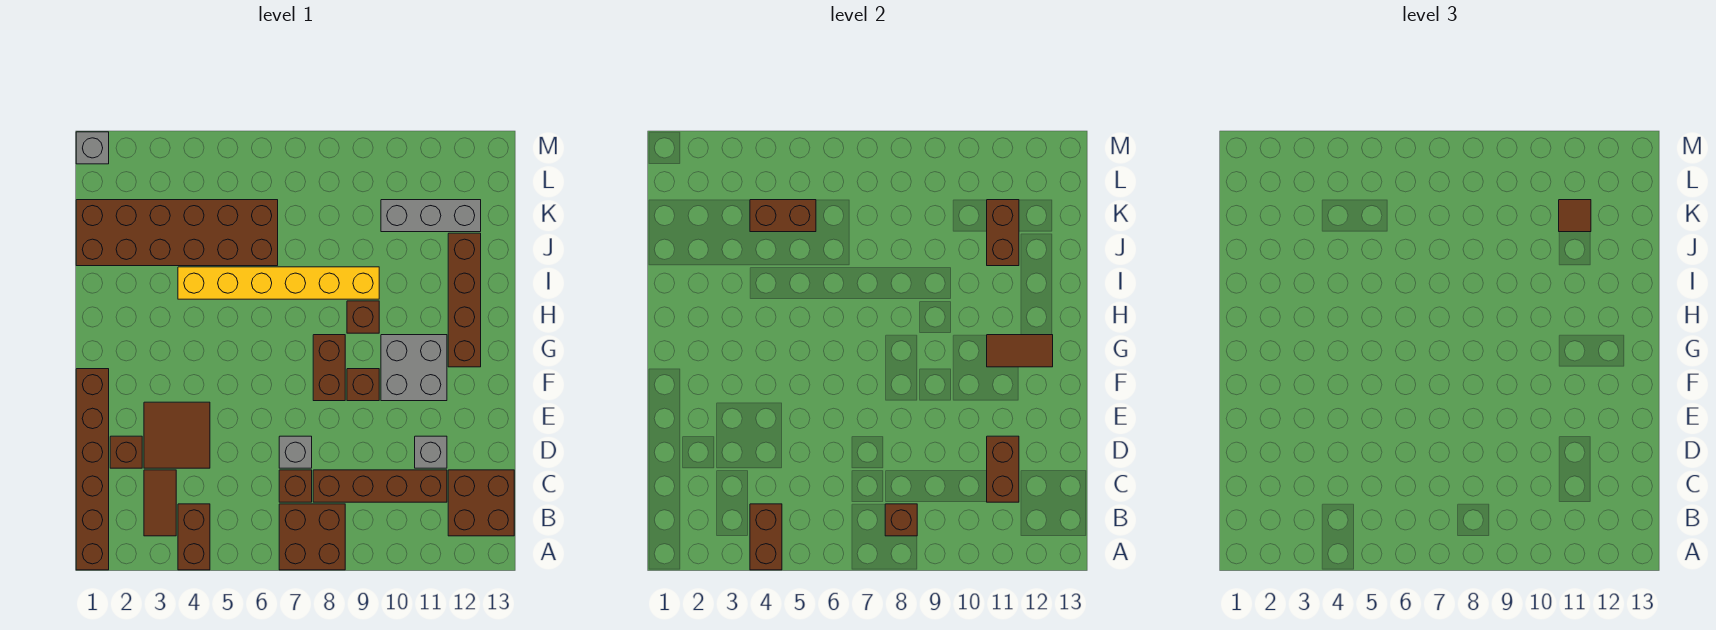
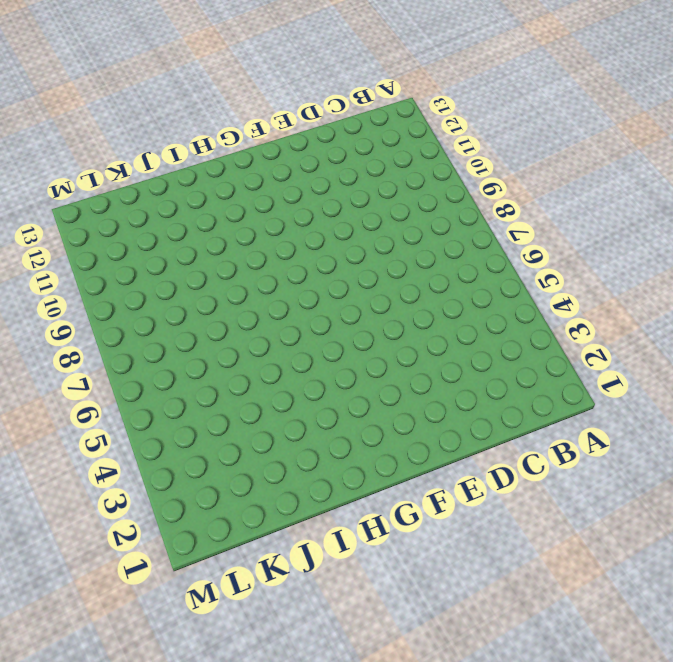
none -> brown 1x6 brick [76,369,109,570]
none -> brown 1x2 brick [178,504,210,570]
none -> brown 2x2 brick [279,504,345,570]

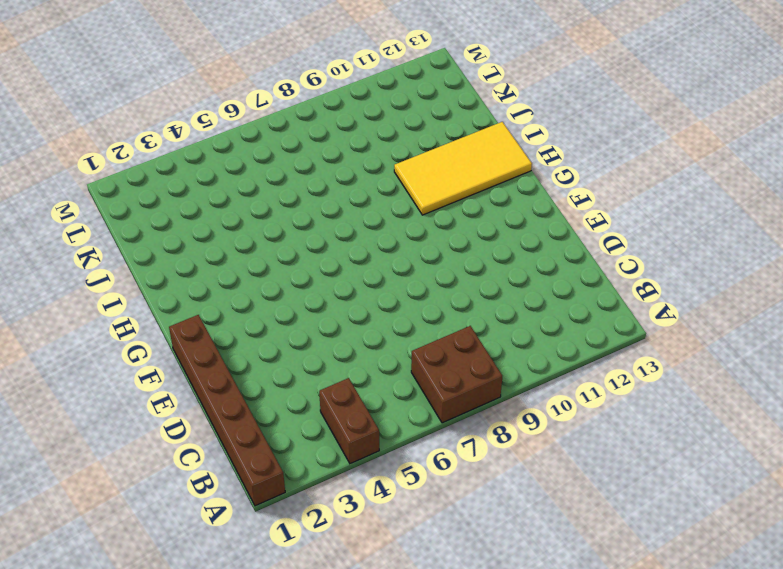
yellow 2x4 tile [394,122,532,215] -> brown 1x4 brick [448,233,481,367]
none -> brown 1x2 tile [144,470,176,536]
none -> brown 2x2 brick [448,470,514,536]
none -> brown 1x1 brick [279,470,312,502]

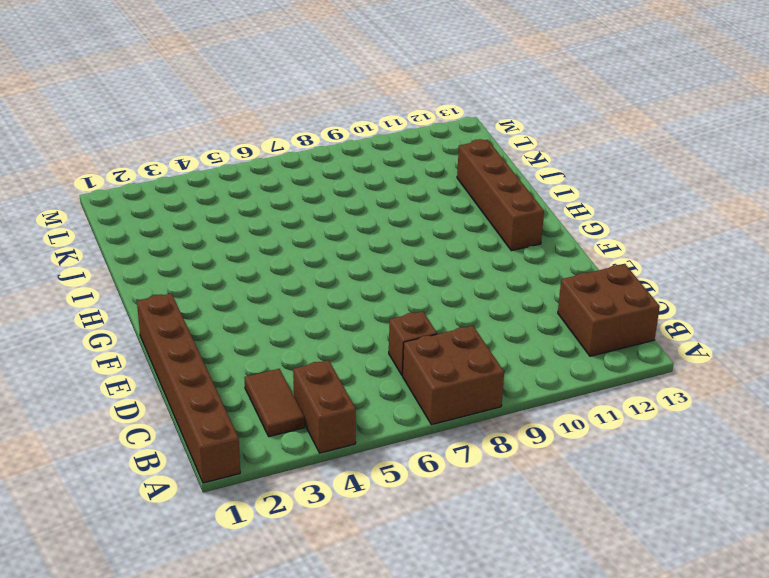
none -> brown 1x4 brick [313,470,447,502]
none -> brown 1x1 brick [110,436,142,468]
none -> brown 2x2 tile [144,402,210,468]

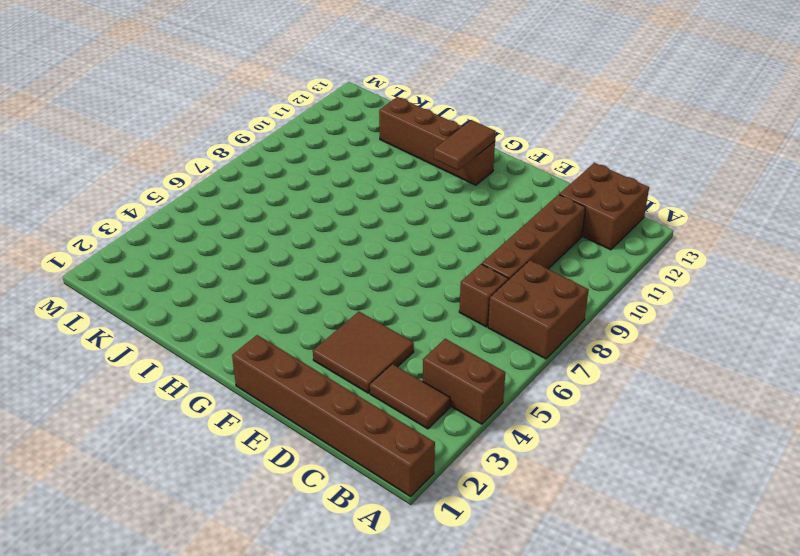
none -> brown 1x1 brick [110,436,142,468]
none -> grey 1x1 brick [279,436,312,468]
none -> grey 1x1 brick [415,436,447,468]

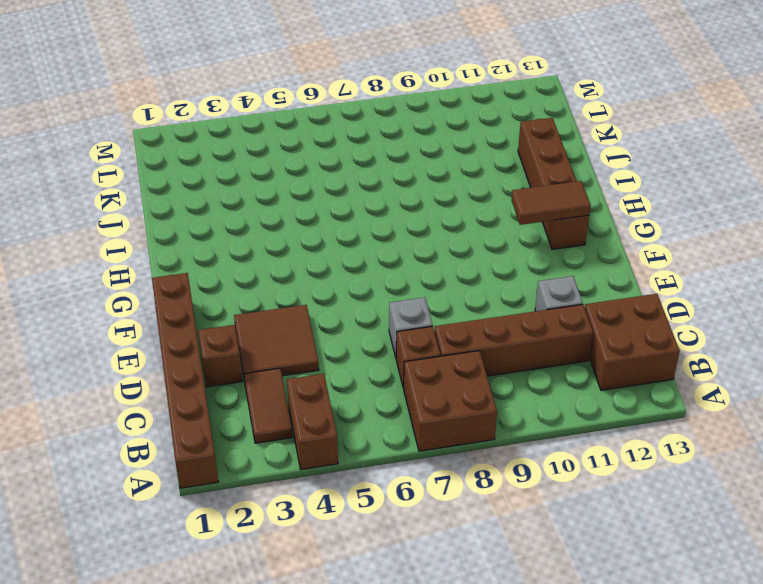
none -> brown 1x2 brick [313,335,345,401]
none -> brown 1x1 brick [347,369,379,401]
none -> grey 2x2 brick [381,335,447,401]

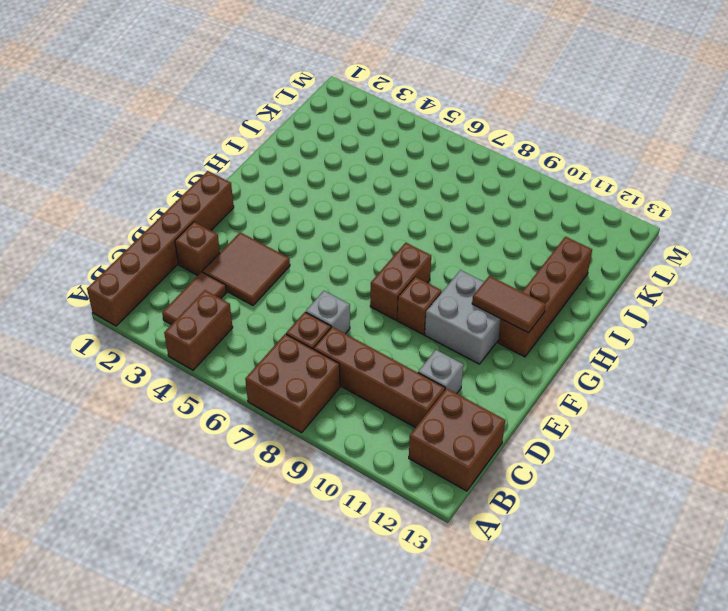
none -> brown 1x1 brick [347,301,379,333]
none -> yellow 1x6 brick [178,267,379,299]
none -> brown 2x6 brick [76,200,278,266]

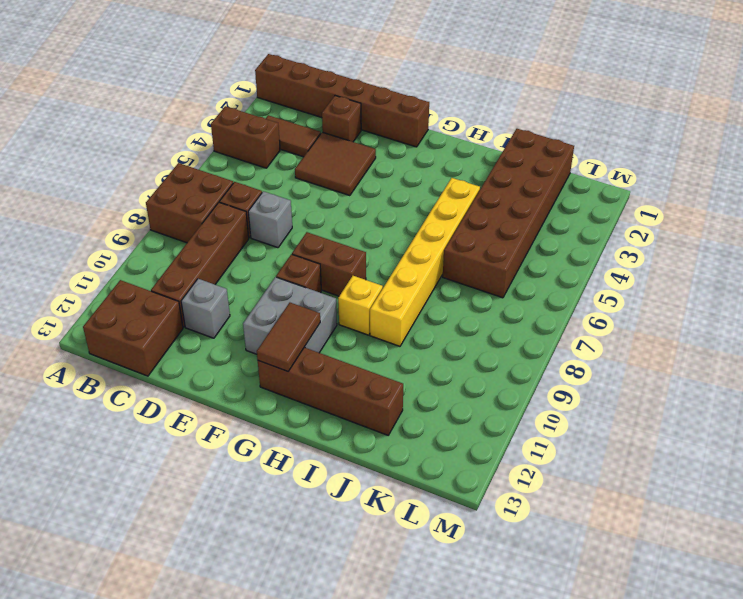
yellow 1x1 brick [338,276,383,335] -> brown 1x1 brick [347,301,379,333]
none -> grey 1x3 brick [381,200,481,232]
none -> grey 1x1 brick [76,132,109,164]
none -> brown 1x2 brick [750,504,782,570]

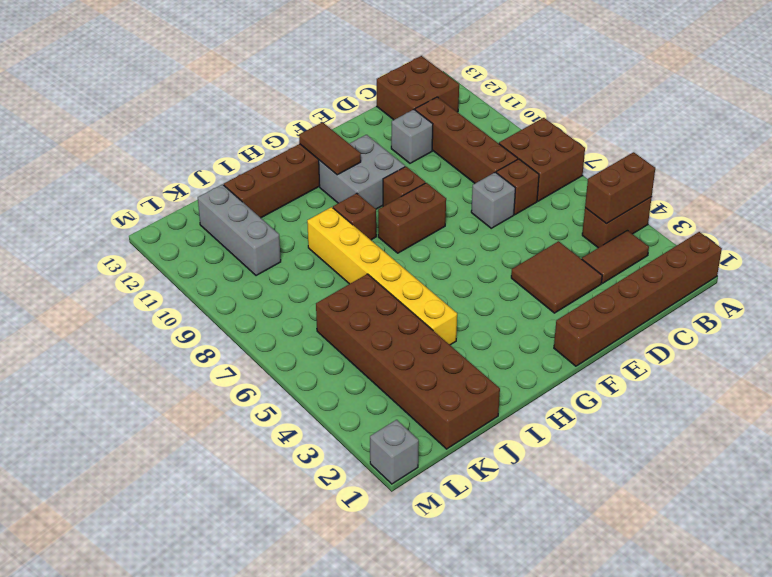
none -> brown 1x1 brick [110,436,142,468]
none -> brown 1x1 brick [885,504,917,536]
none -> brown 1x2 brick [987,436,1019,502]

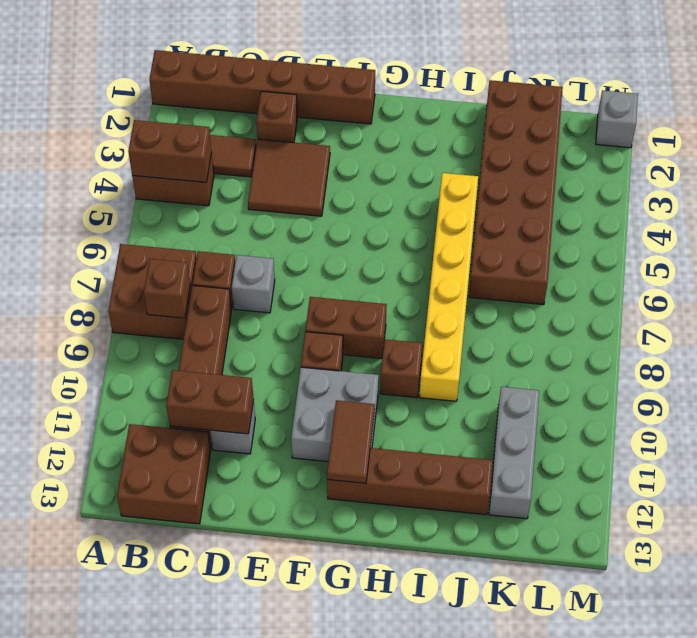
none -> brown 1x2 brick [987,200,1019,266]
none -> brown 1x2 brick [750,200,816,232]
none -> brown 1x1 tile [1559,200,1591,232]

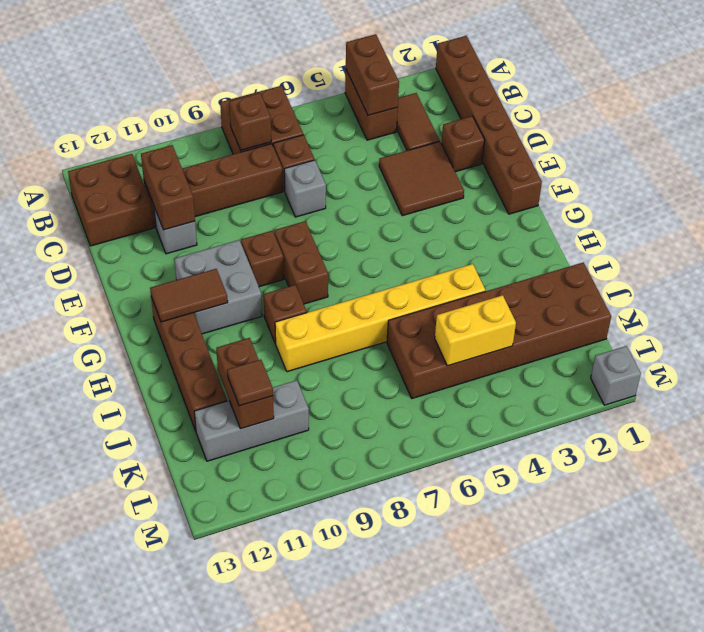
yellow 1x2 brick [435,295,516,366] -> brown 1x2 brick [750,200,816,232]

